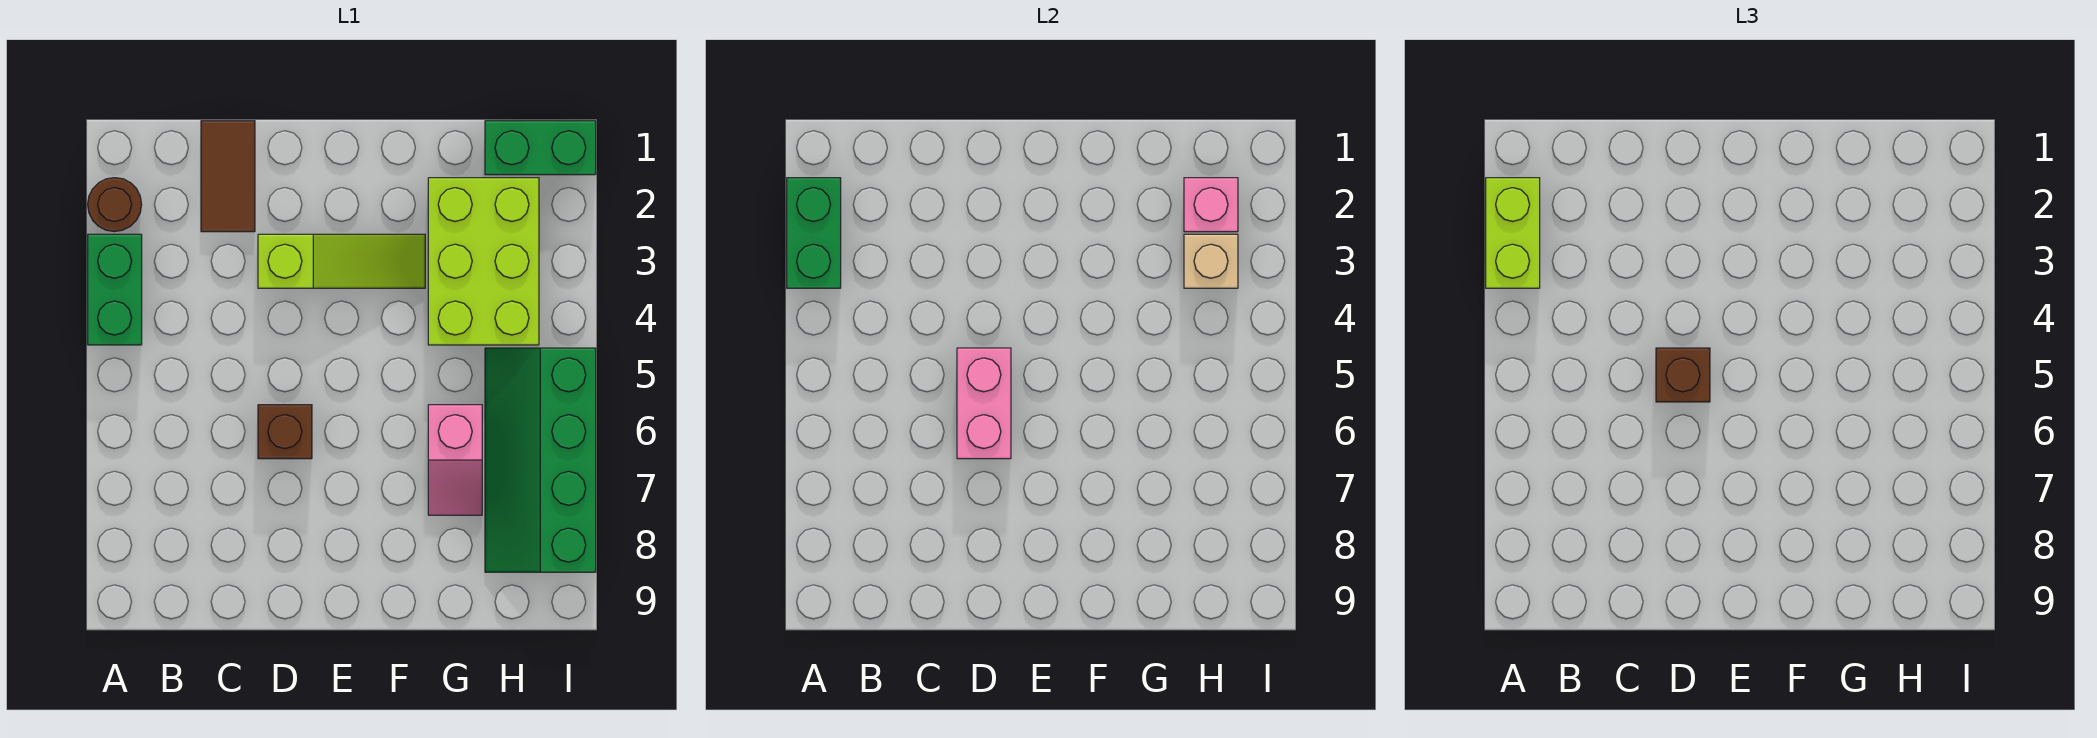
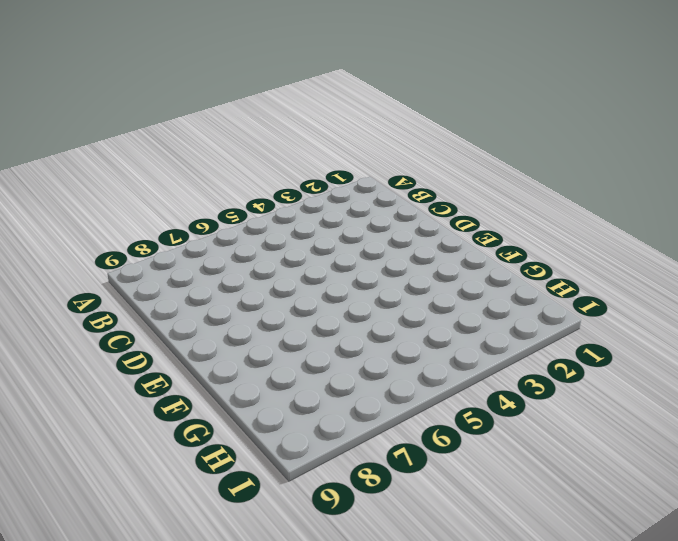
none -> brown 1x1 round brick [88,178,142,232]
none -> green 1x2 brick [88,234,142,345]
none -> brown 1x2 tile [201,121,255,232]

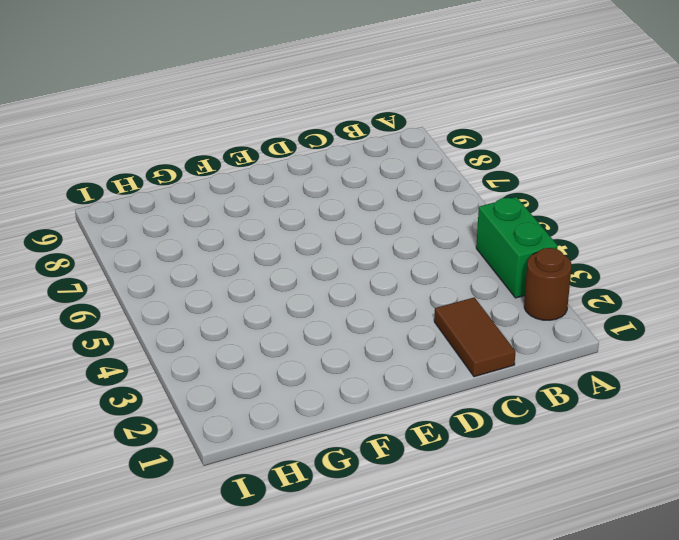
none -> lime 1x3 slope [258,234,425,288]
none -> brown 1x1 brick [258,405,312,459]
none -> lime 2x3 brick [428,178,539,345]

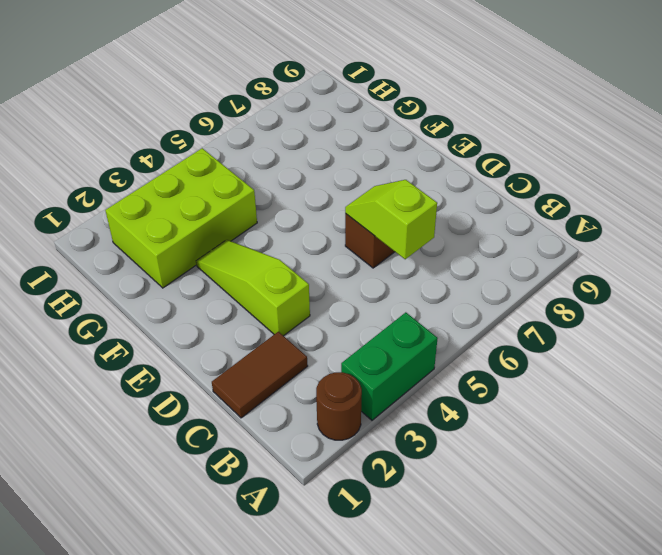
lime 1x2 slope [345,180,437,259] -> pink 1x2 brick [957,348,1011,459]
none -> pink 1x2 slope [428,405,482,515]
none -> green 1x2 brick [485,121,596,175]
none -> green 2x4 slope [485,348,596,572]

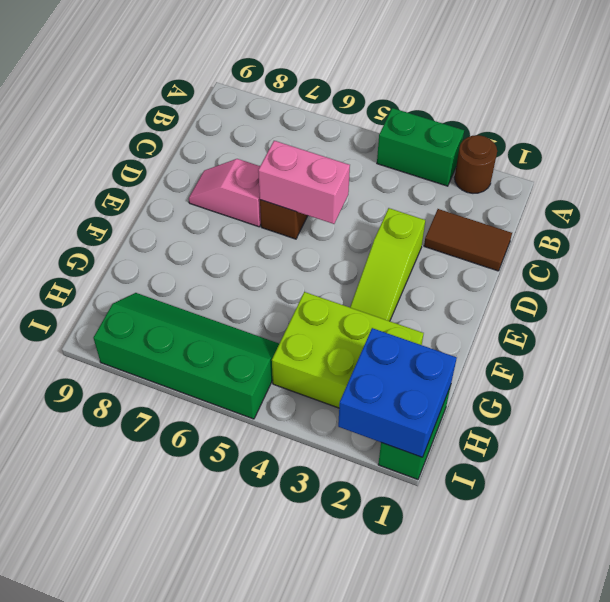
pink 1x2 slope [189,159,261,227] -> pink 1x2 slope moved to [428,405,482,515]
blue 2x2 brick [338,328,457,457] -> pink 1x1 brick [1184,178,1238,232]
none -> green 1x2 brick [787,178,841,288]
none -> tan 1x1 brick [1184,234,1238,288]
none -> lime 1x2 brick [1486,178,1540,288]

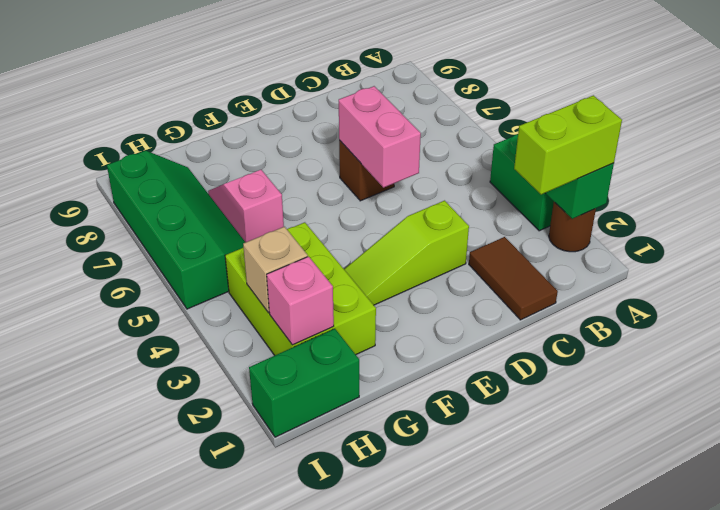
lime 1x2 brick [514,95,622,194] -> lime 1x2 brick turned to [1486,178,1540,288]
none -> brown 1x1 brick [1656,348,1710,402]

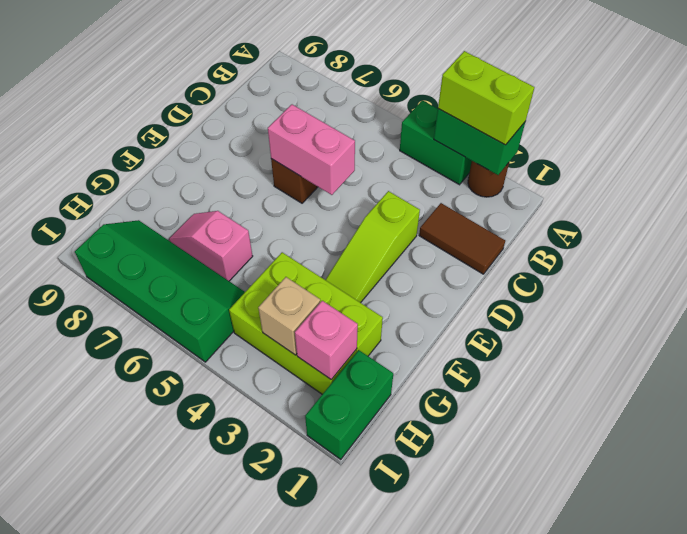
none -> brown 1x1 brick [1656,348,1710,402]

